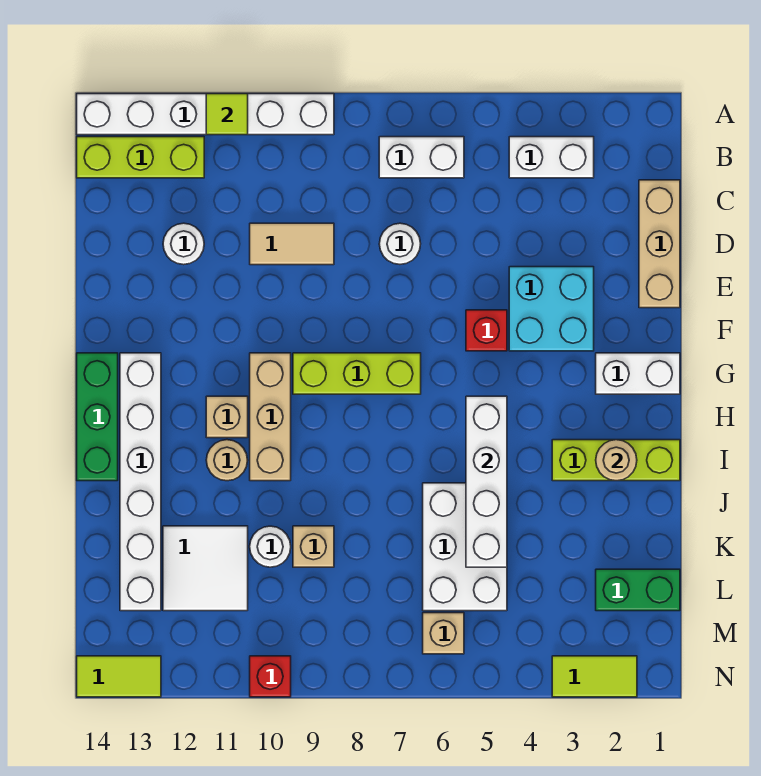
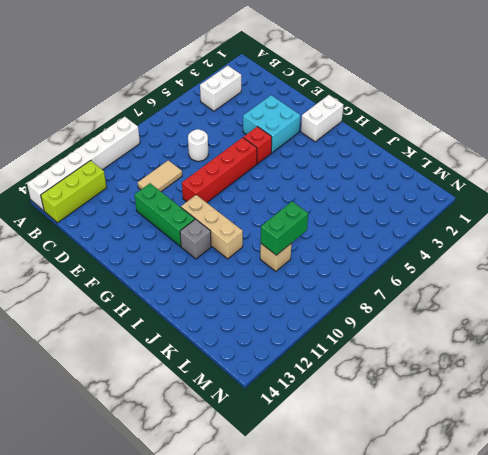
green 1x3 brick [135,183,195,247] -> green 1x3 brick moved to [77,353,118,481]
red 1x4 brick [182,137,257,203] -> none
grey 1x1 brick [180,219,211,259] -> tan 1x1 brick [206,396,248,438]
green 1x2 brick [261,201,308,255] -> green 1x2 brick moved to [596,569,680,611]
none -> white 1x2 brick [379,137,464,178]
none -> tan 1x3 brick [639,180,680,308]
none -> white 1x1 round brick [163,223,204,265]
none -> lime 1x3 brick [293,353,421,394]

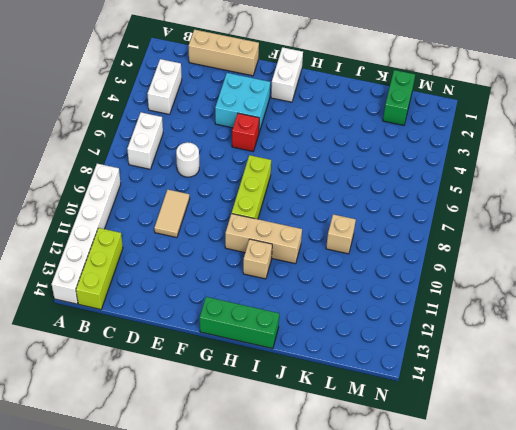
none -> white 1x1 round brick [163,223,204,265]
none -> white 1x6 brick [120,353,161,611]
none -> lime 1x3 brick [552,440,680,481]
none -> tan 1x1 round brick [206,440,248,481]

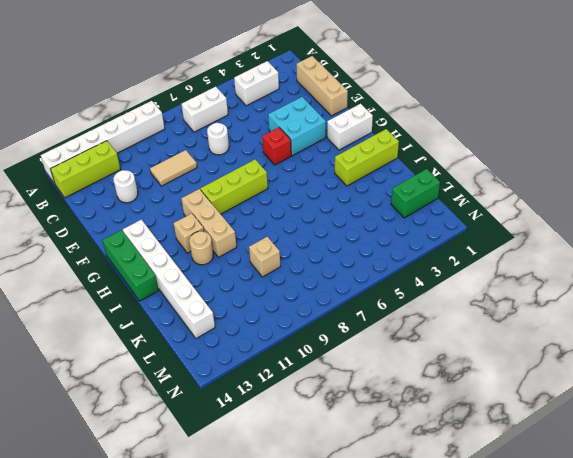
none -> white 2x3 brick [423,483,507,611]
none -> white 1x1 round brick [250,526,291,567]
none -> white 2x2 tile [163,526,248,611]
none -> tan 1x1 brick [423,613,464,654]

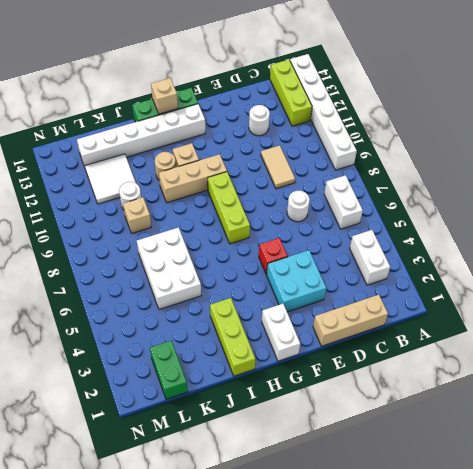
tan 1x1 brick [151,78,178,114] -> tan 1x1 brick moved to [423,613,464,654]
white 2x3 brick [137,227,201,309] -> white 2x3 brick turned to [423,483,507,611]
none -> lime 1x2 tile [552,656,637,697]
none -> red 1x1 brick [250,656,291,697]
none -> lime 1x2 tile [77,656,161,697]
none -> lime 1x1 tile [206,94,248,135]

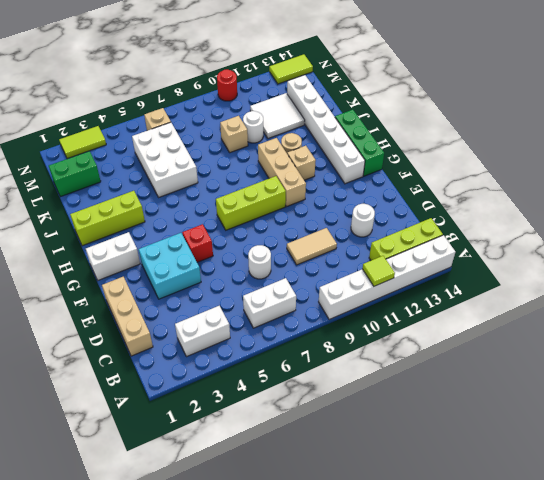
red 1x1 round brick [217,69,237,101] -> red 1x1 brick [250,656,291,697]
none -> white 1x4 brick [466,396,507,567]
none -> tan 1x1 round brick [596,440,637,481]

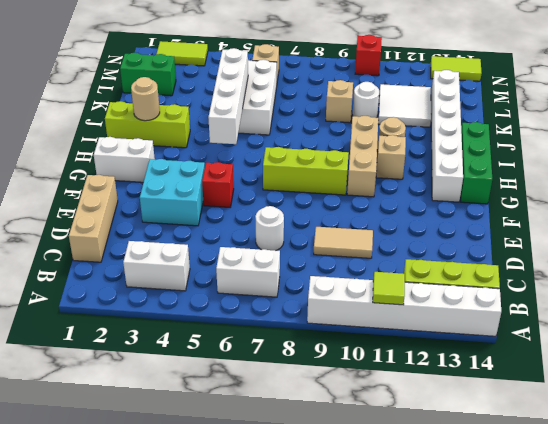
none -> white 1x1 round brick [163,223,204,265]

